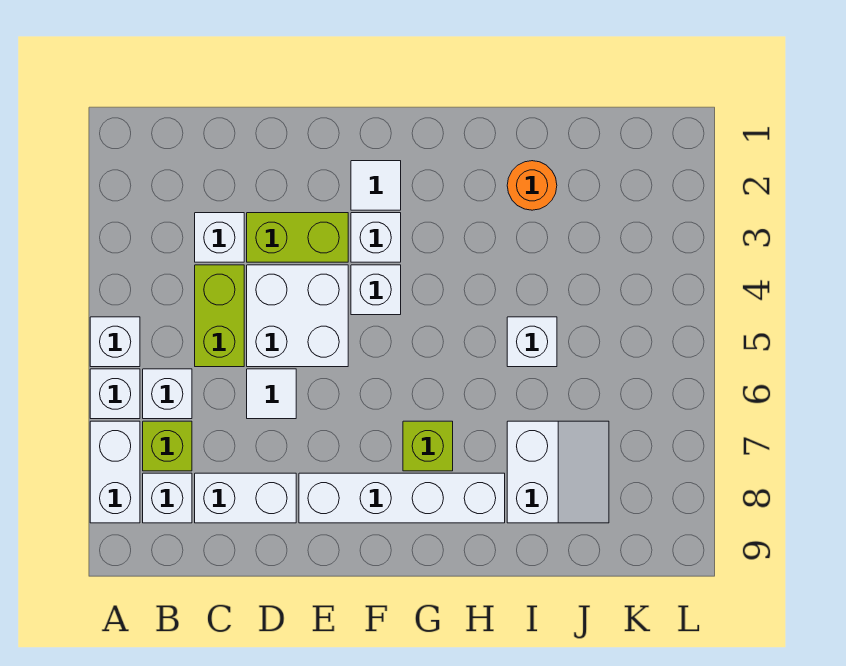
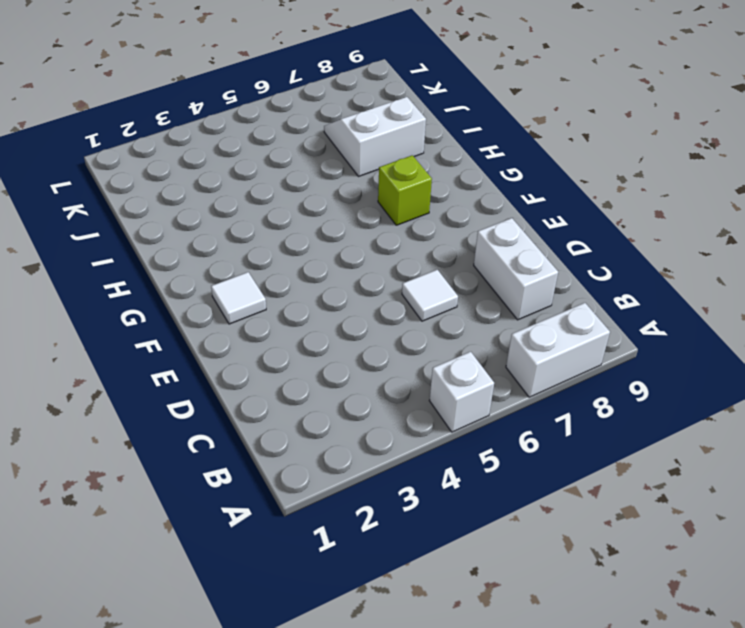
none -> white 1x1 brick [90,369,140,419]
none -> white 1x1 brick [143,369,192,419]
none -> lime 1x1 brick [143,421,192,471]

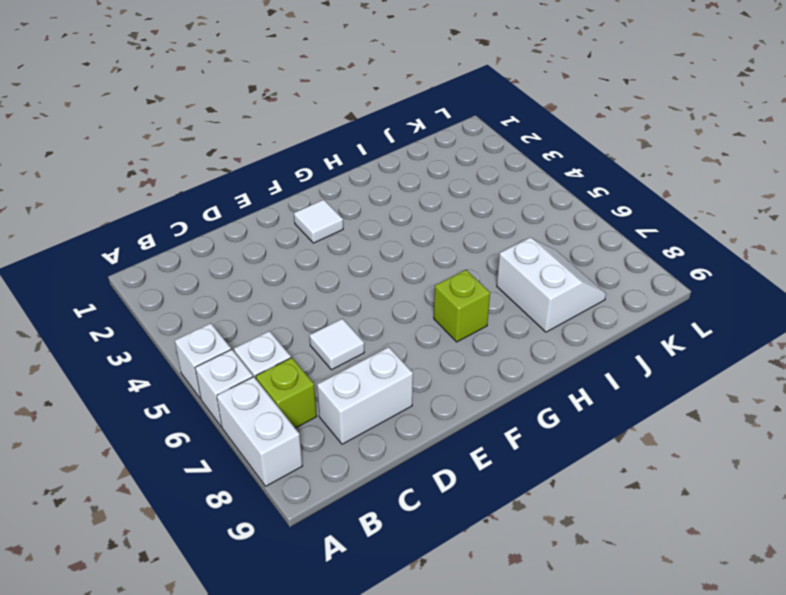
none -> white 1x1 brick [143,473,192,523]
none -> white 1x1 brick [195,213,244,262]
none -> lime 1x2 brick [195,265,244,367]

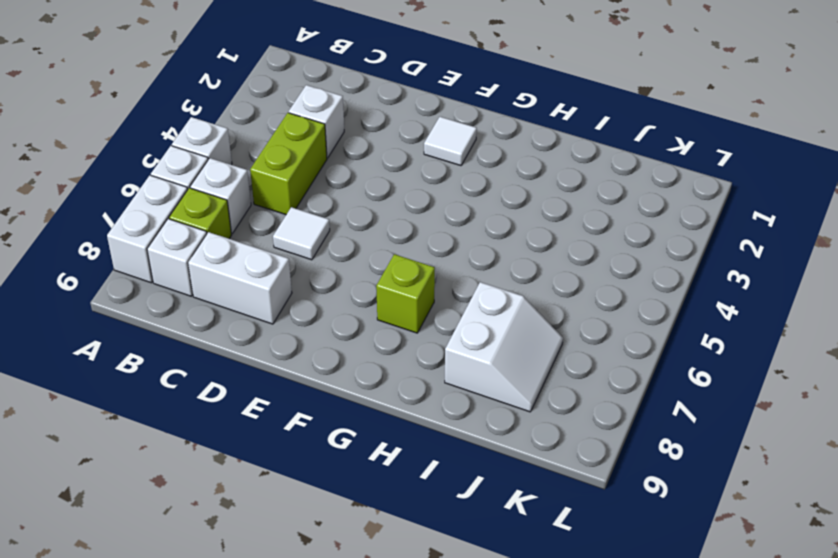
none -> lime 1x2 brick [247,213,348,262]
none -> white 2x2 brick [247,265,348,367]
none -> white 1x4 brick [299,473,505,523]

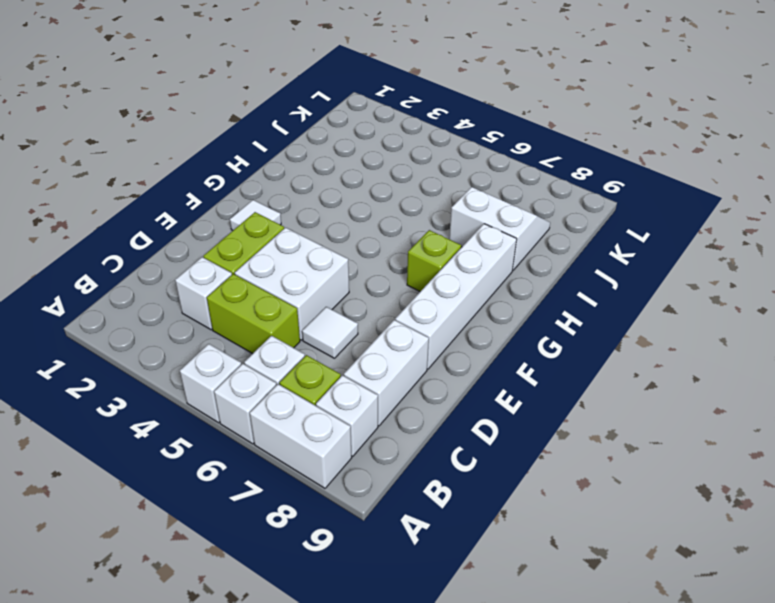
none -> white 1x1 brick [351,213,401,262]
none -> white 1x1 brick [351,265,401,315]
none -> orange 1x1 round brick [507,161,557,210]

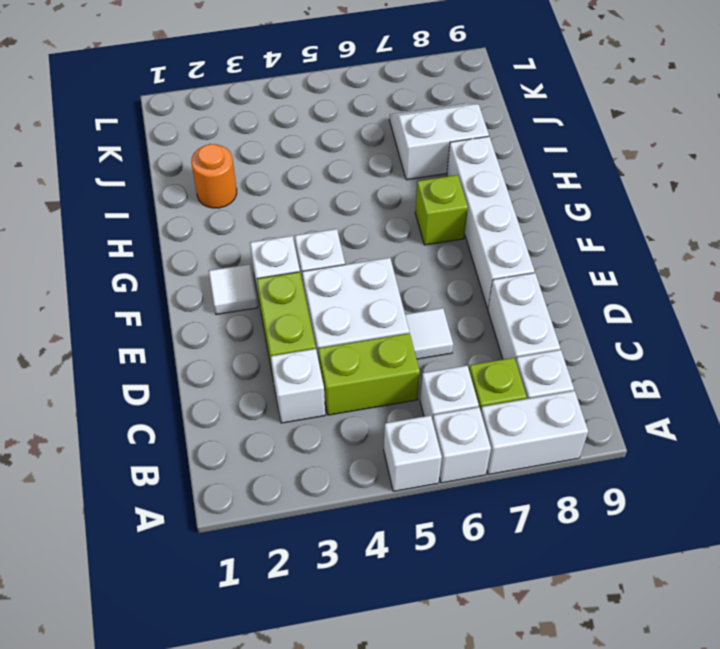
none -> white 1x1 brick [507,317,557,367]

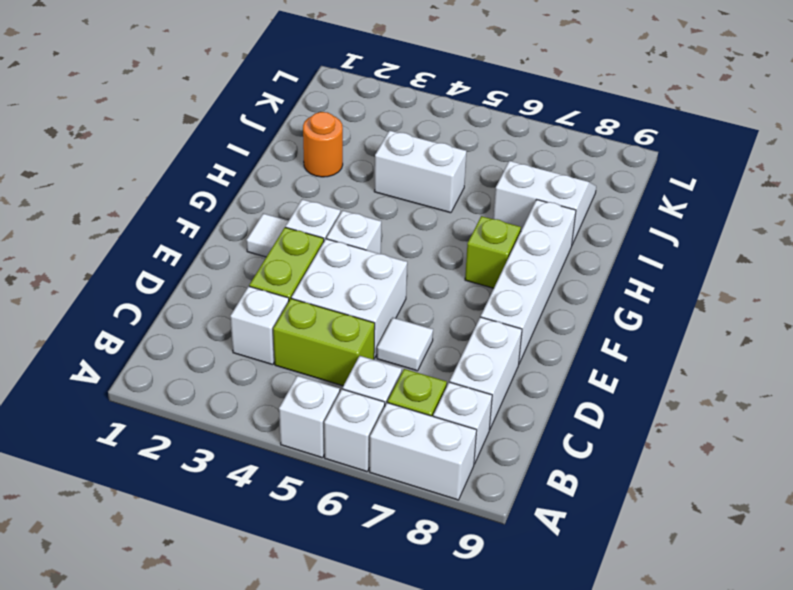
white 1x2 brick [374,130,467,213] -> white 1x1 brick [507,317,557,367]

